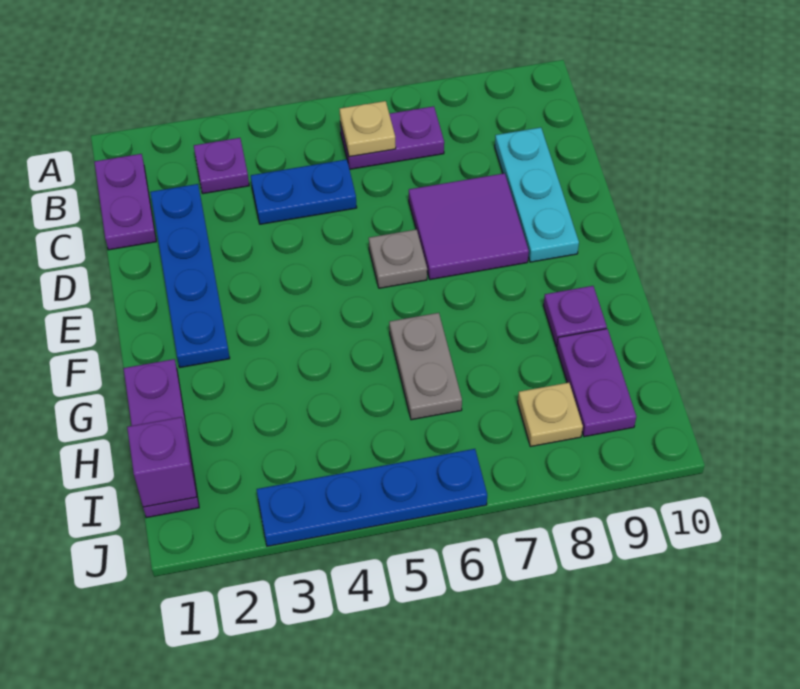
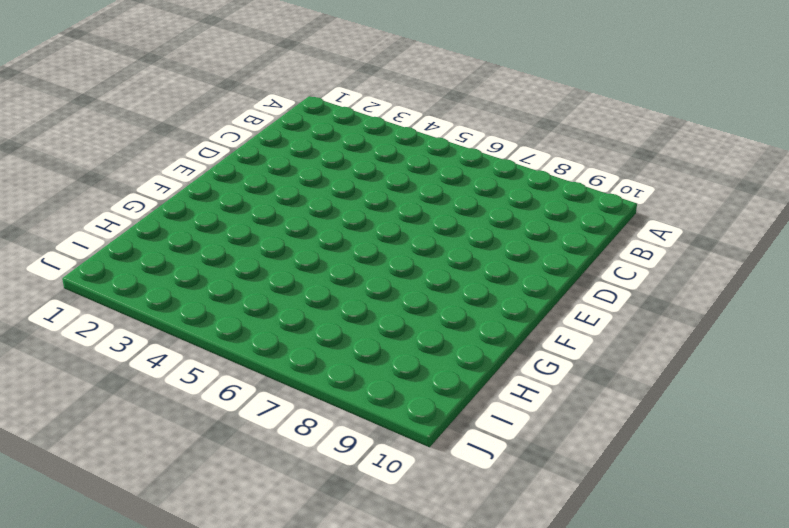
none -> purple 1x2 plate [94,154,156,250]
none -> purple 1x1 plate [194,138,249,194]
none -> purple 1x2 plate [340,106,444,169]

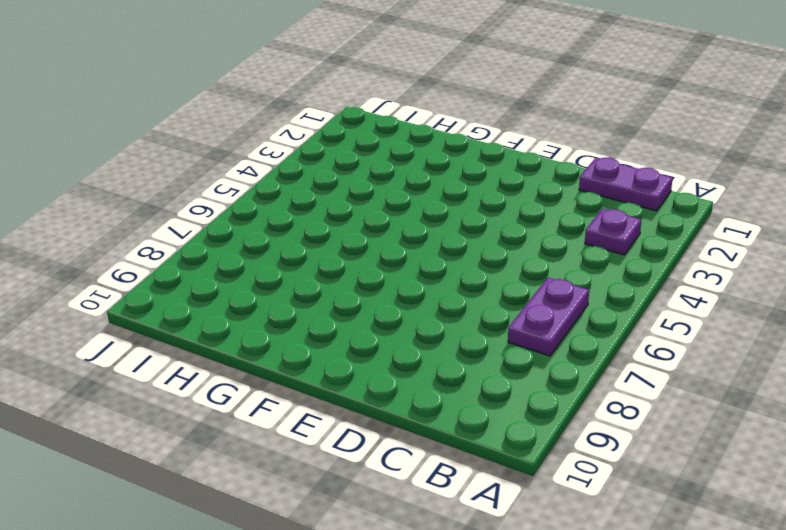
none -> blue 1x4 plate [150,184,230,367]
none -> blue 1x2 plate [251,159,357,224]
none -> cyan 1x3 plate [495,127,579,262]

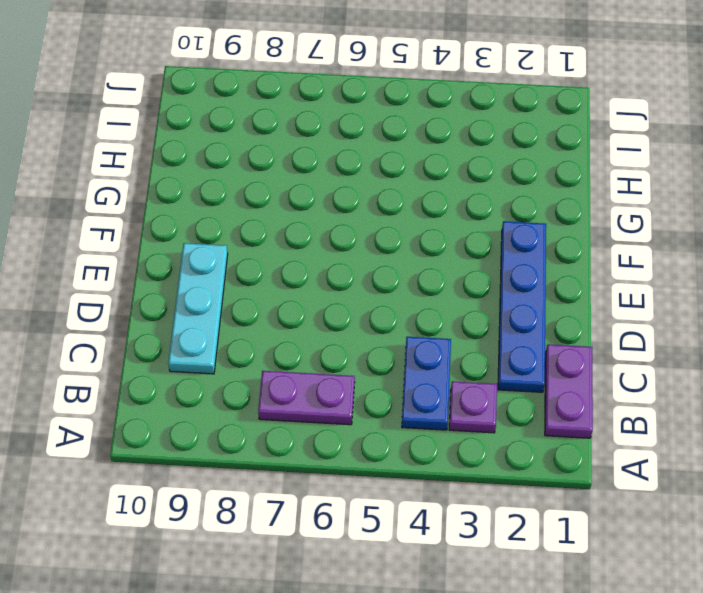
blue 1x2 plate [402,337,451,430] -> blue 1x2 plate turned to [251,159,357,224]
none -> purple 2x2 tile [409,173,529,280]
none -> grey 1x1 plate [369,229,427,288]
none -> purple 1x3 plate [123,359,199,518]

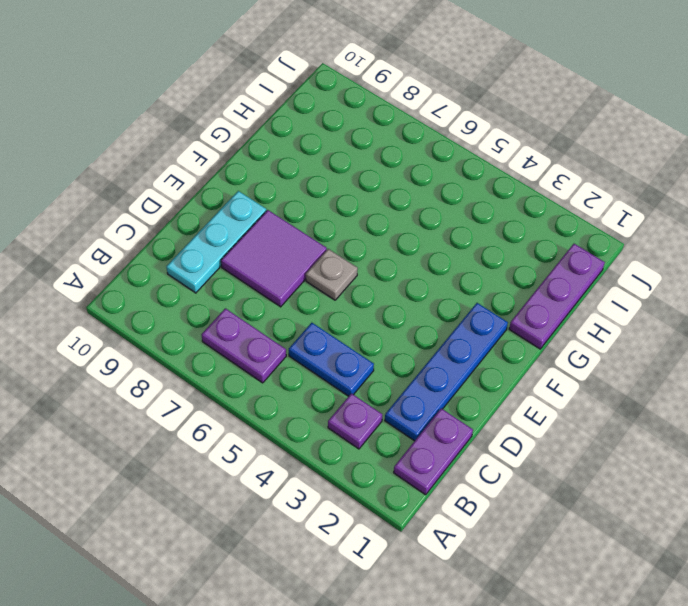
none -> grey 1x2 plate [389,313,462,420]
none -> purple 1x1 plate [543,286,607,347]
none -> purple 1x2 plate [557,329,636,437]

